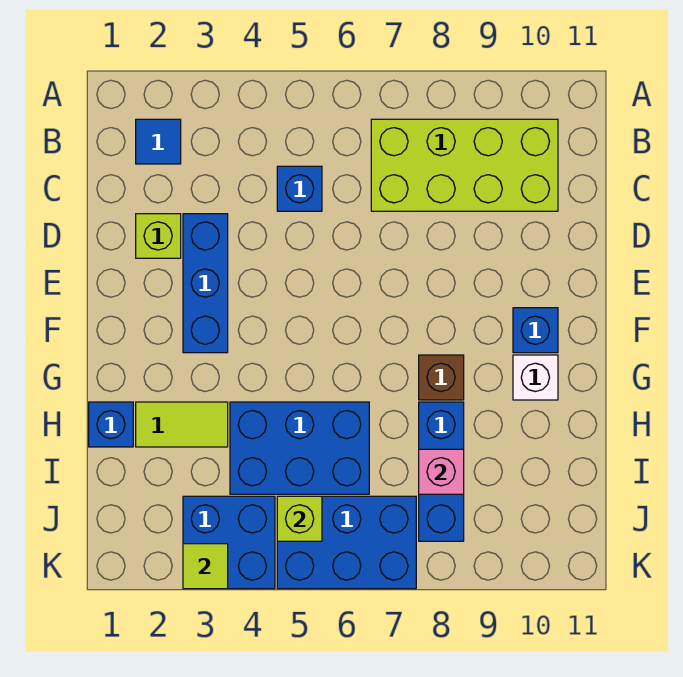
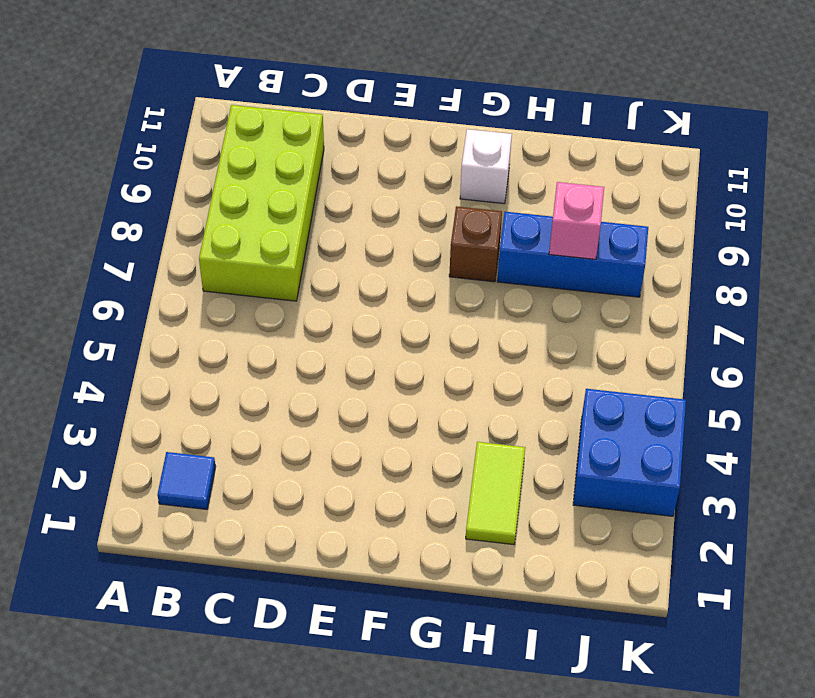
none -> blue 1x1 brick [277,166,322,211]
none -> lime 1x1 brick [136,214,181,258]
none -> blue 1x3 brick [183,214,228,353]

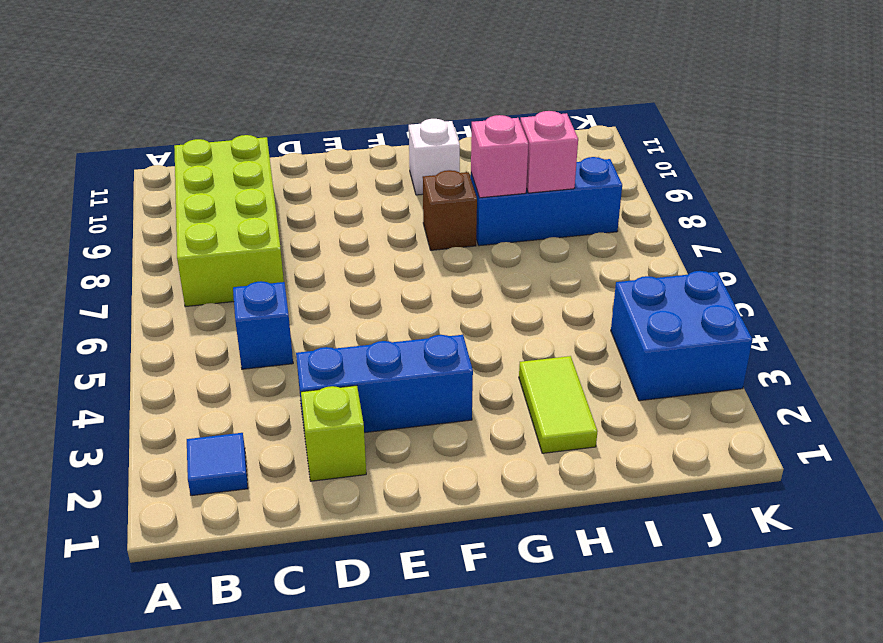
pink 1x1 brick [471,115,528,198] -> none
none -> blue 1x1 brick [513,308,558,353]
none -> blue 1x1 brick [89,402,133,447]
none -> blue 2x3 brick [230,402,369,494]

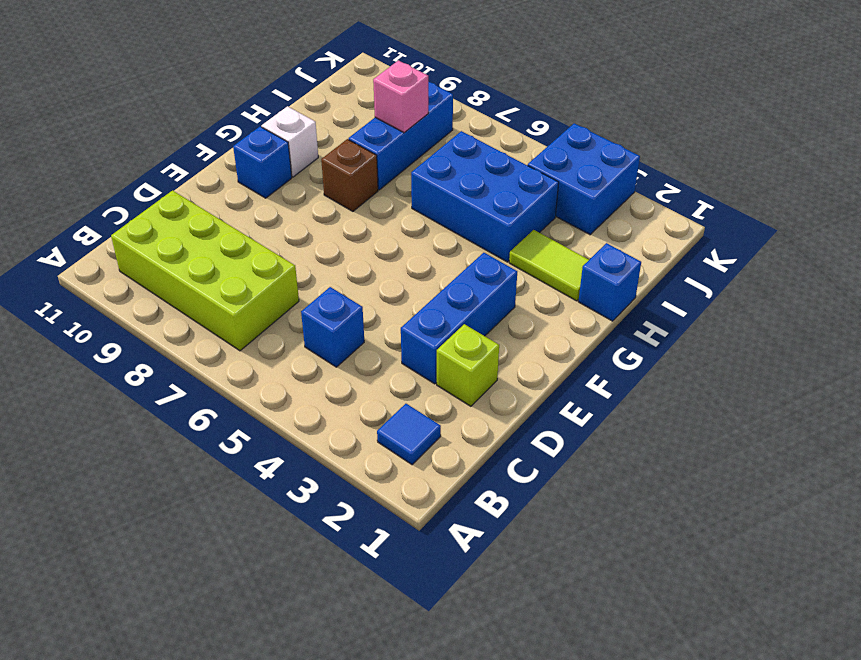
none -> blue 2x3 brick [277,496,416,589]
none -> lime 1x1 brick [277,496,322,541]
none -> lime 1x1 tile [183,544,228,589]

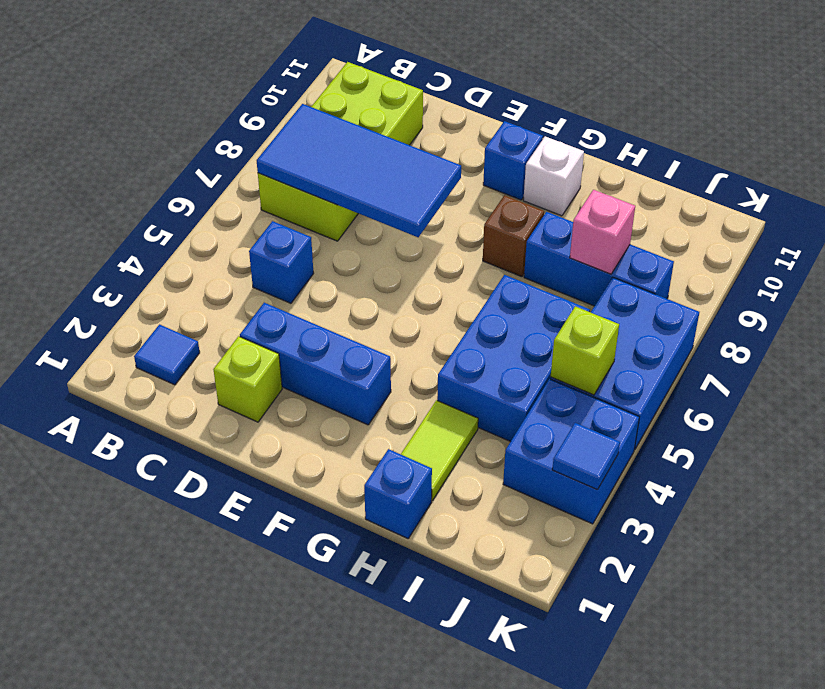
blue 2x4 tile [257,104,461,237] -> none
blue 1x1 tile [552,423,620,490] -> lime 1x1 tile [183,544,228,589]

